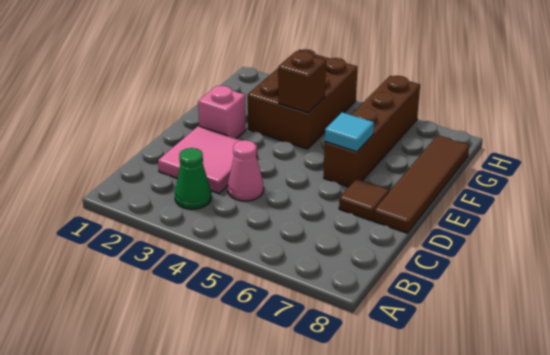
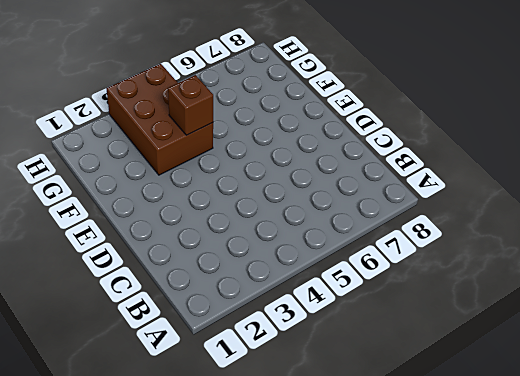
none -> green 1x1 cone [175,148,211,209]
none -> pink 2x2 tile [158,126,258,193]

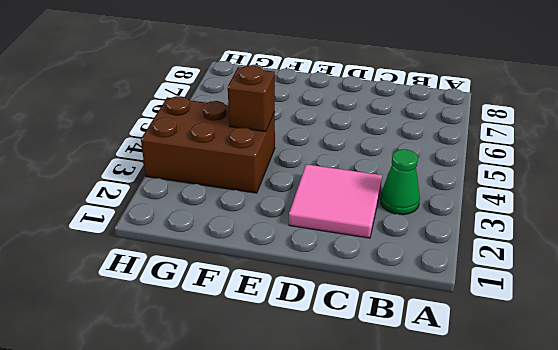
none -> pink 1x1 cone [228,140,264,201]
none -> brown 1x1 tile [339,179,389,221]

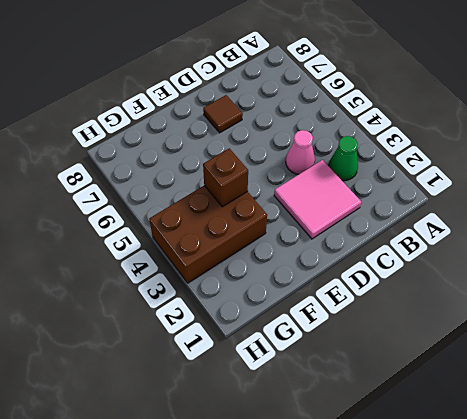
none -> brown 1x4 tile [374,135,469,233]
none -> pink 1x1 brick [198,86,246,138]

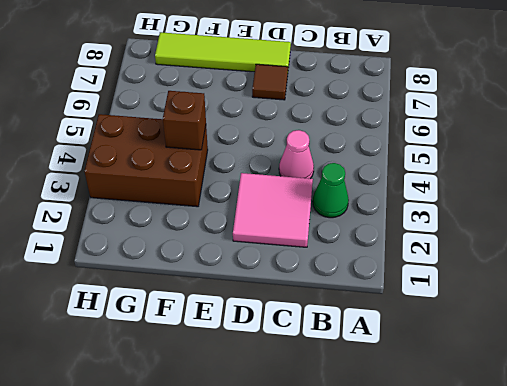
lime 1x4 tile [155,32,291,72] -> brown 1x4 tile [374,135,469,233]
none -> pink 1x1 brick [198,86,246,138]
none -> brown 1x4 brick [324,76,420,187]

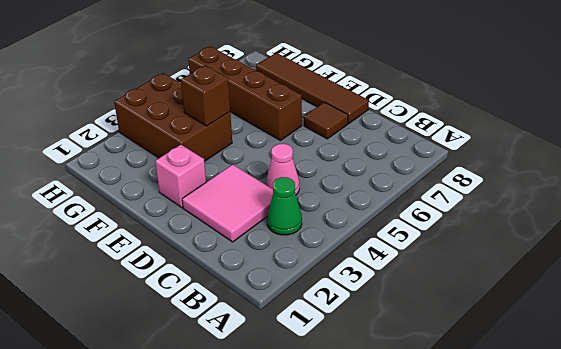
none -> cyan 1x1 tile [325,112,374,152]

